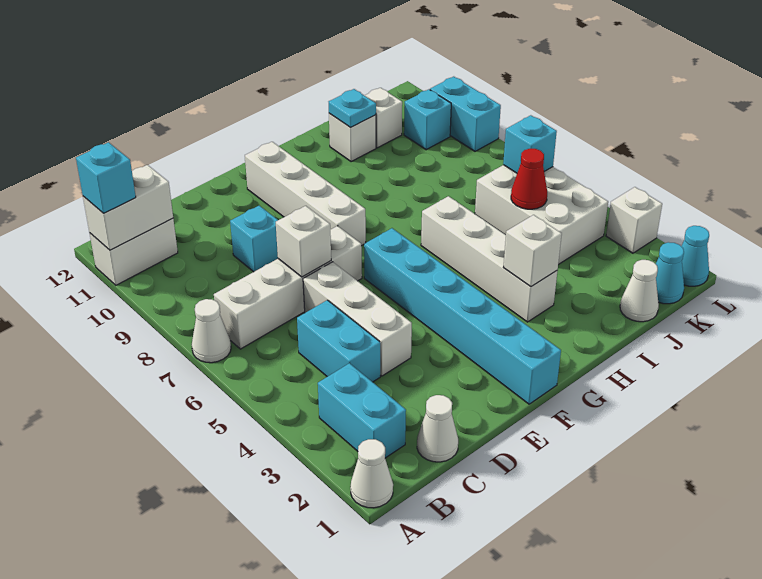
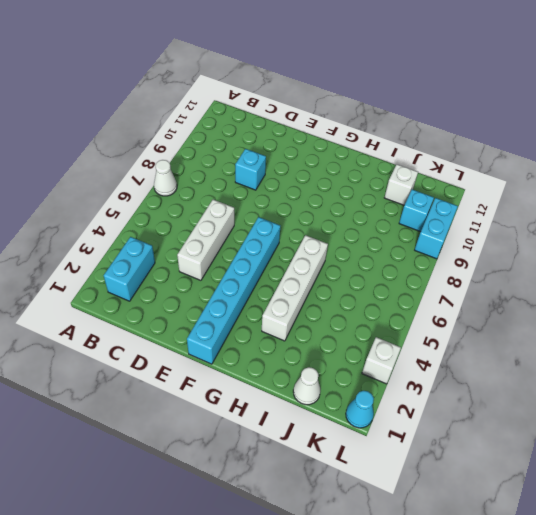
none -> white 1x1 cone [350,439,393,508]
none -> white 1x2 brick [90,219,178,285]
none -> white 1x4 brick [214,226,362,349]

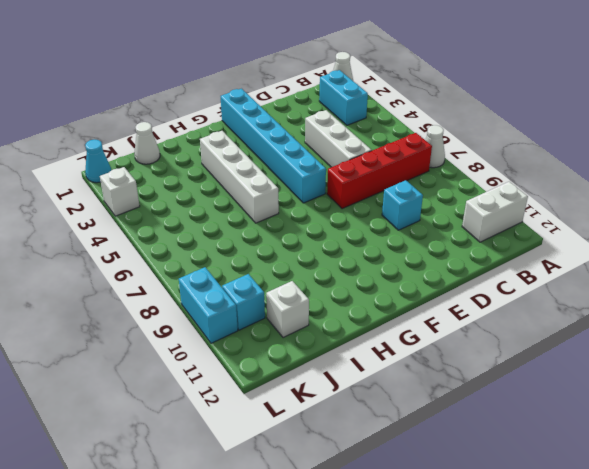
red 1x4 brick [327,133,432,209] -> white 1x4 brick [214,226,362,349]
none -> white 1x1 cone [417,395,458,462]
none -> cyan 1x2 brick [297,300,380,382]
none -> white 1x4 brick [245,142,366,246]

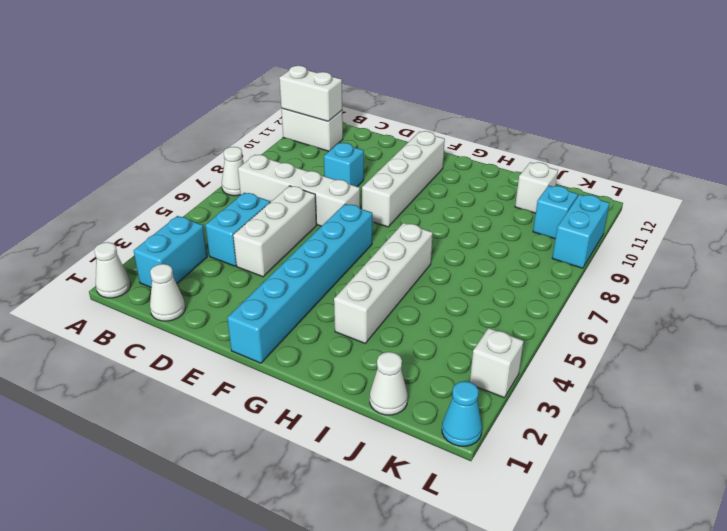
none -> white 1x1 brick [329,113,376,162]
none -> white 2x3 brick [475,165,608,265]
none -> cyan 1x1 cone [656,242,684,304]

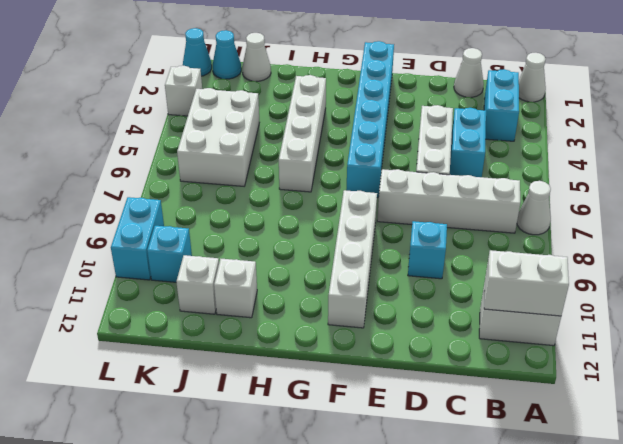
none -> white 1x1 brick [276,206,331,277]
none -> white 1x1 brick [503,215,562,287]
none -> cyan 1x1 plate [329,89,376,128]

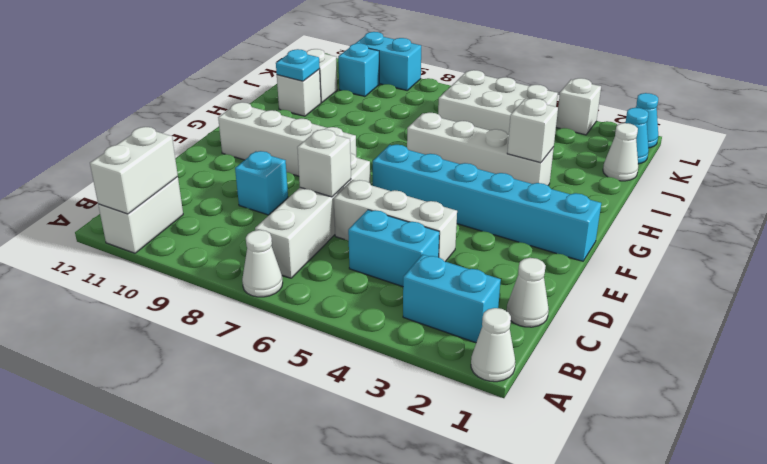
none -> red 1x1 cone [511,149,547,209]
none -> cyan 1x1 brick [503,115,557,173]
none -> cyan 1x1 brick [76,142,136,213]

